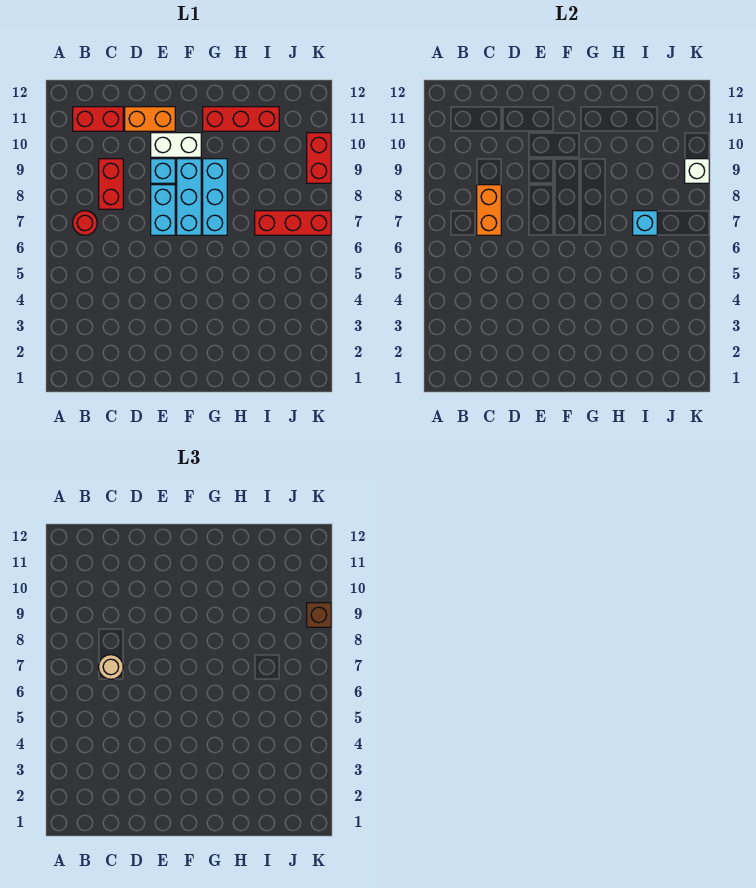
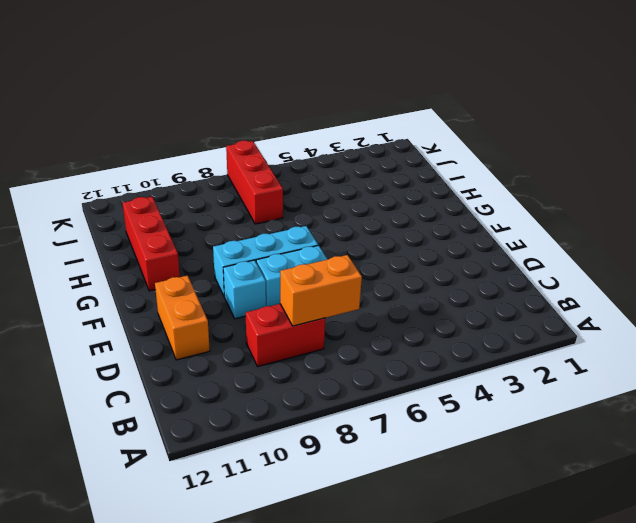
none -> red 1x1 round brick [73,211,97,235]
none -> red 1x2 brick [73,107,123,131]
none -> white 1x2 brick [151,133,201,157]

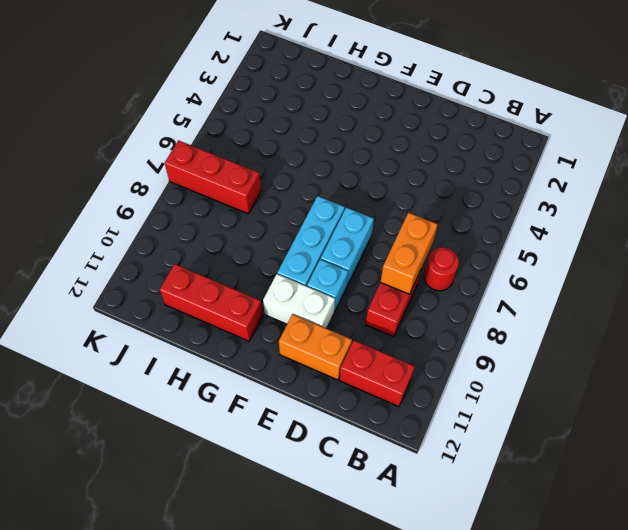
none -> cyan 1x3 brick [203,159,227,235]
none -> red 1x2 brick [307,133,331,183]
none -> cyan 1x1 brick [633,211,657,235]

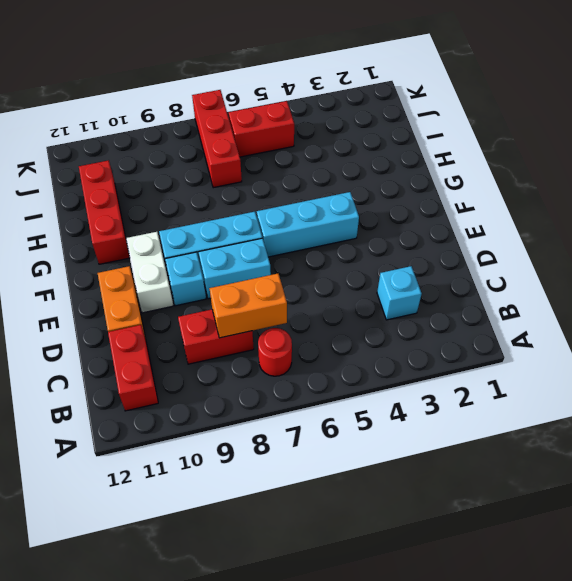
cyan 1x1 brick [377,266,422,320] -> cyan 1x1 brick moved to [633,211,657,235]
cyan 1x3 brick [257,192,359,257] -> cyan 1x3 brick moved to [203,159,227,235]
red 1x2 brick [229,101,294,157] -> red 1x2 brick moved to [307,133,331,183]
none -> white 1x1 brick [685,159,709,183]
none -> tan 1x1 round brick [99,655,123,679]
none -> brown 1x1 brick [307,603,331,627]

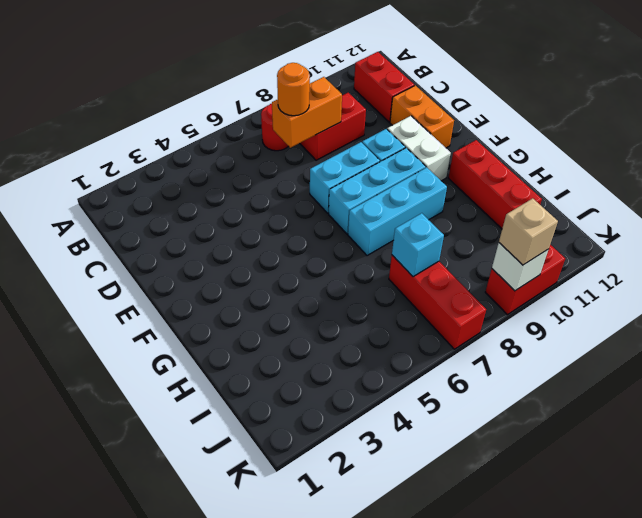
orange 1x1 round brick [277,63,310,116] -> tan 1x1 round brick [99,655,123,679]
tan 1x1 brick [499,198,558,265] -> brown 1x1 brick [307,603,331,627]

